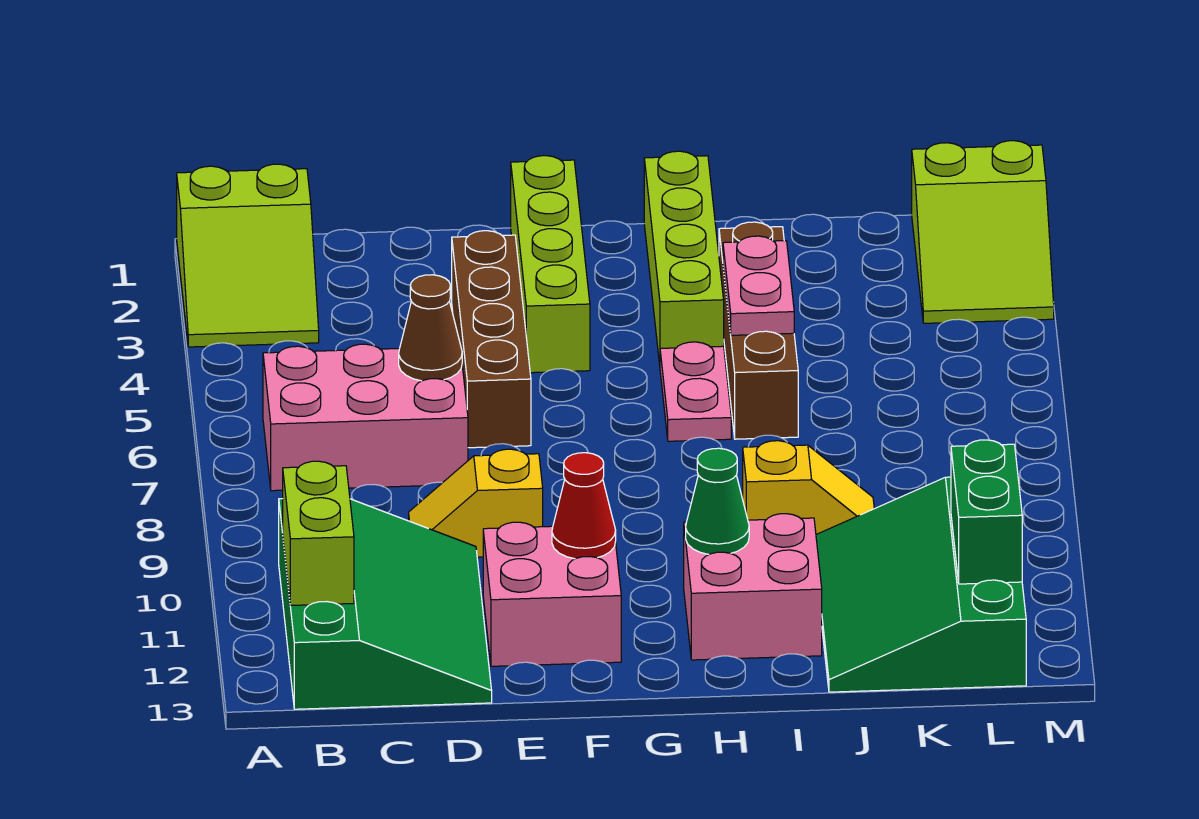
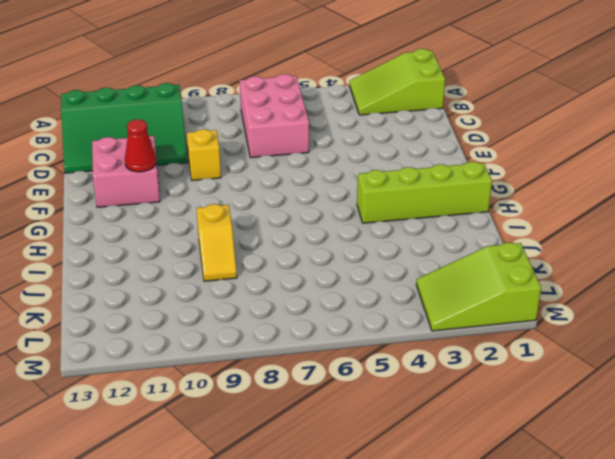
none -> brown 1x4 brick [452,231,531,448]
none -> lime 1x4 brick [511,156,590,373]
none -> pink 1x2 plate [660,342,731,441]

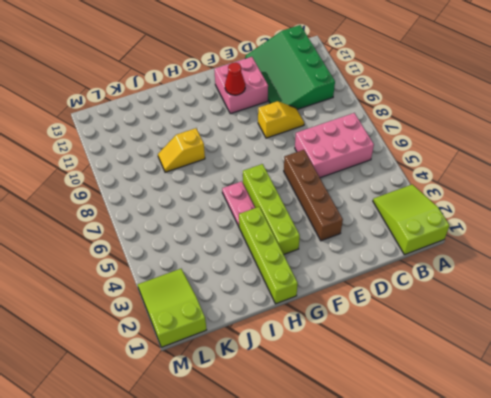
lime 1x4 brick [243,164,300,254] -> lime 1x4 brick moved to [511,156,590,373]
none -> pink 2x2 brick [684,514,822,660]
none -> brown 1x4 brick [719,222,798,439]
none -> green 3x4 slope [816,477,1026,692]

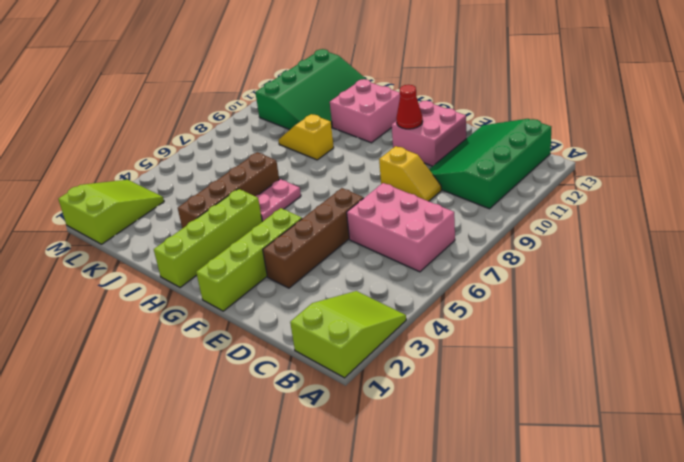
none -> lime 1x2 brick [283,461,354,606]
none -> brown 1x1 cone [399,275,462,381]
none -> green 1x1 cone [686,448,749,554]

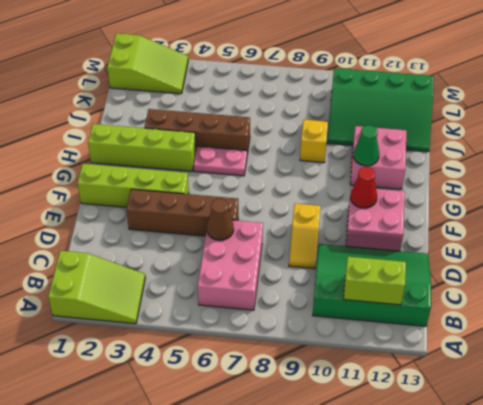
none -> pink 1x2 plate [723,236,794,335]
none -> green 1x2 brick [951,440,1022,584]

